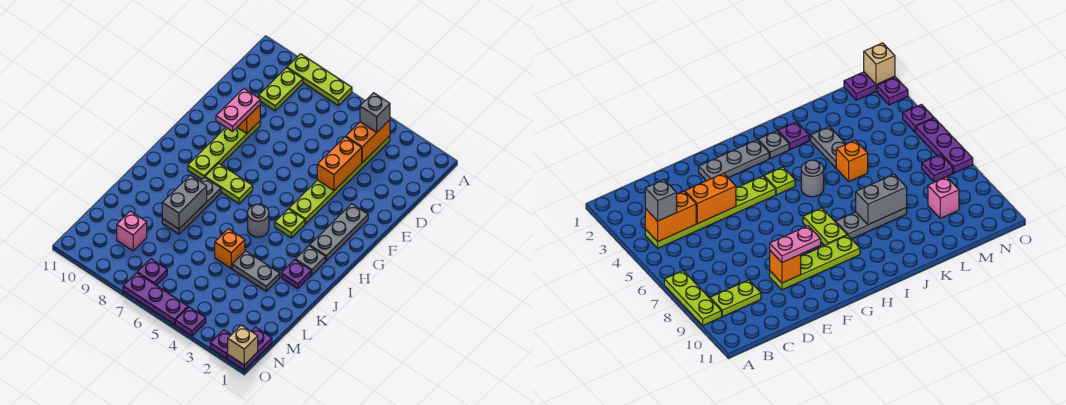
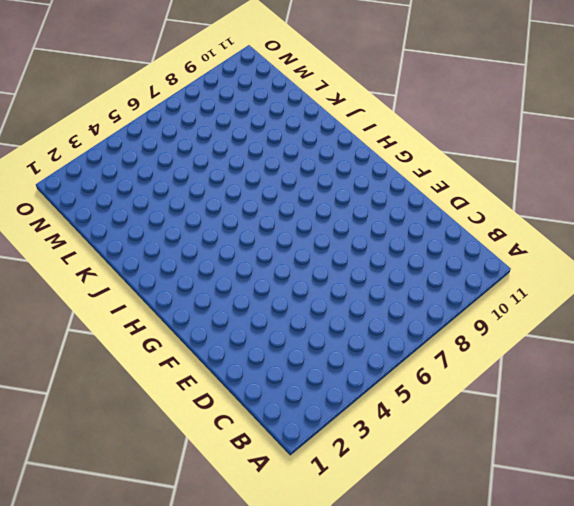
none -> lime 1x3 plate [287,54,352,106]
none -> lime 1x6 plate [289,136,390,224]
none -> lime 1x2 plate [259,68,303,111]

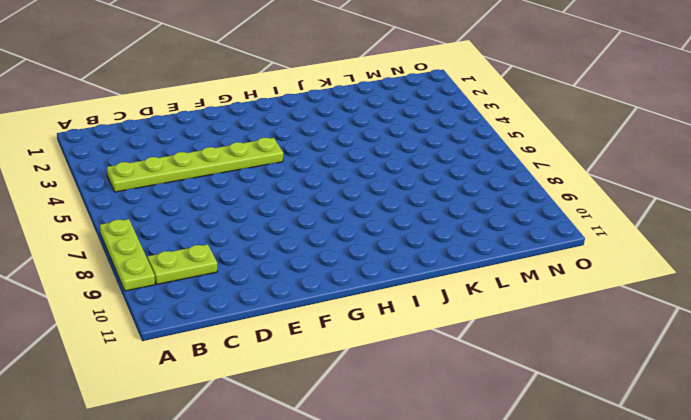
none -> lime 1x4 plate [188,121,260,179]
none -> grey 1x3 plate [310,204,368,261]
none -> lime 1x1 plate [275,209,305,238]

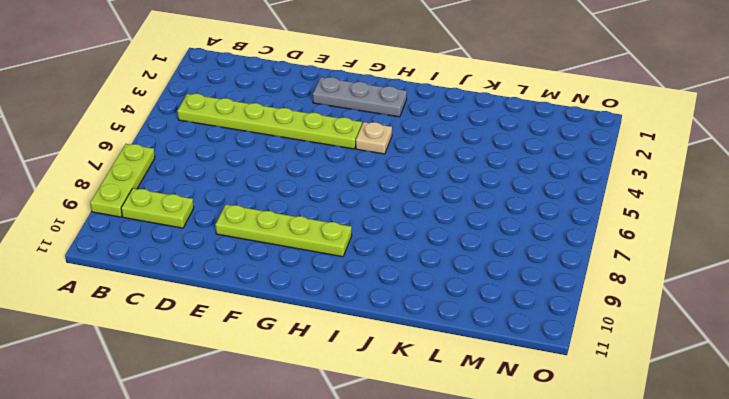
tan 1x1 plate [356,122,392,154] -> lime 1x1 plate [275,209,305,238]
none -> lime 1x2 plate [205,163,253,204]
none -> grey 1x1 plate [295,246,326,275]
none -> grey 1x1 round brick [248,204,269,237]

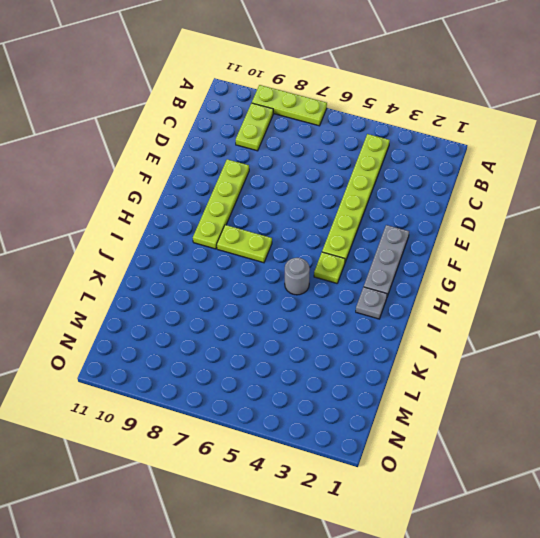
none -> grey 1x3 plate [162,177,221,234]
none -> purple 1x1 plate [281,260,311,289]
none -> grey 1x2 plate [232,251,280,291]

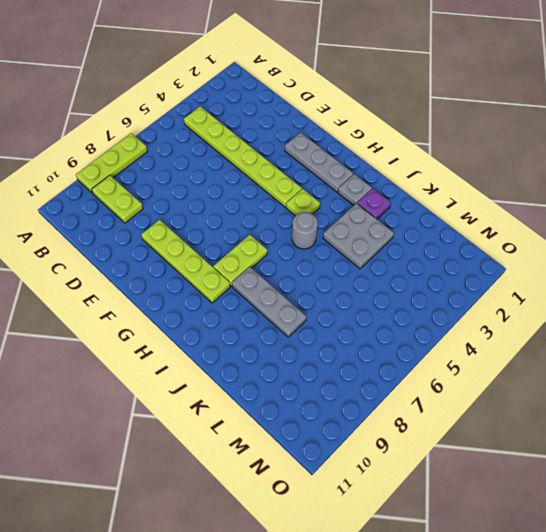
grey 2x2 plate [323,203,394,269] -> grey 1x2 plate [232,251,280,291]
none -> orange 1x1 brick [215,229,245,268]
none -> pink 1x1 brick [117,211,147,251]
none -> purple 1x2 plate [228,327,272,370]

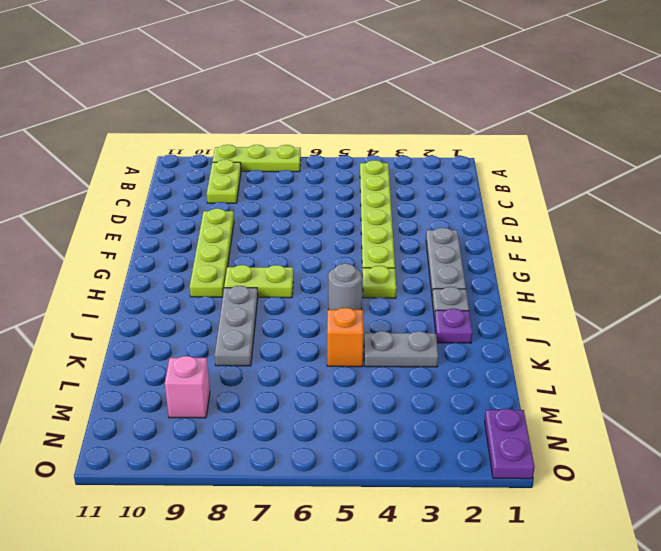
none -> purple 1x1 plate [137,259,167,285]
none -> purple 1x1 plate [210,330,231,359]
none -> purple 1x1 plate [175,307,206,336]

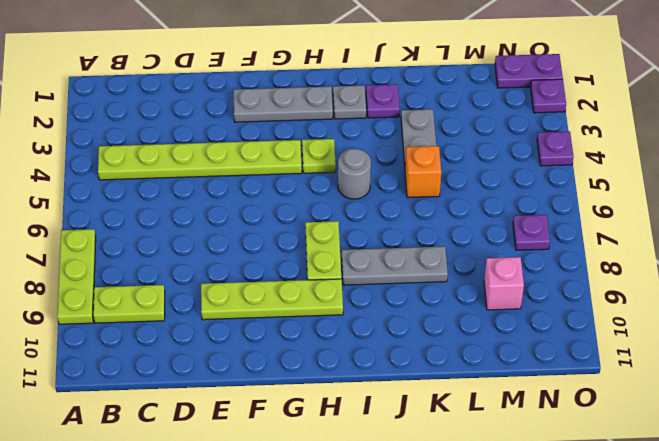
none -> purple 1x3 plate [123,273,188,325]
none -> orange 1x2 brick [346,120,390,163]
none -> orange 1x2 brick [317,137,362,190]

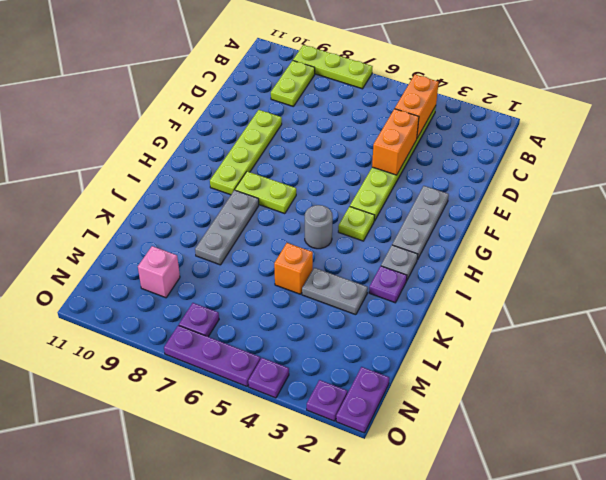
none -> orange 1x1 brick [237,105,260,133]
none -> grey 1x2 brick [162,175,207,229]
none -> tan 1x1 brick [228,325,258,365]

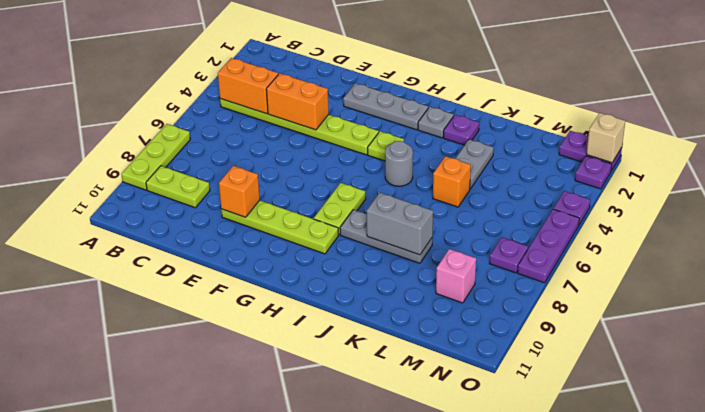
none -> grey 1x1 brick [360,93,390,132]
none -> pink 1x2 plate [216,89,260,131]

